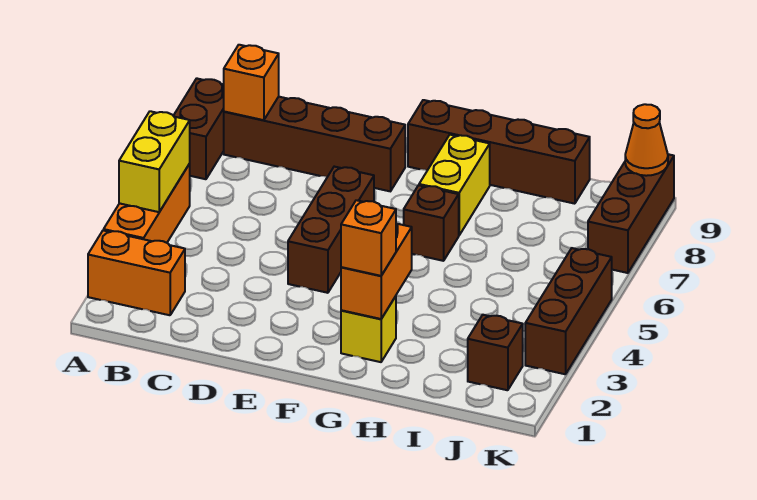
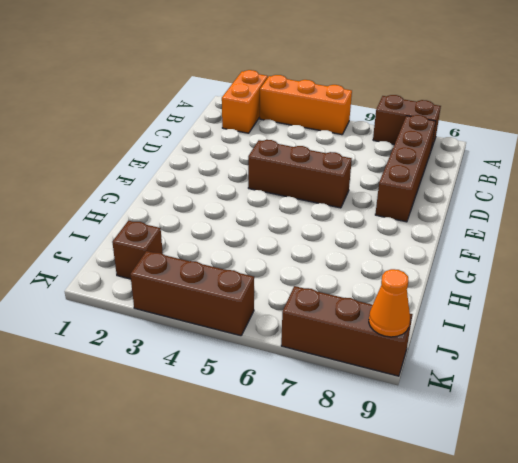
none -> brown 1x4 brick [408,100,590,204]
none -> yellow 1x1 brick [341,296,396,362]
none -> brown 1x1 brick [404,185,459,261]

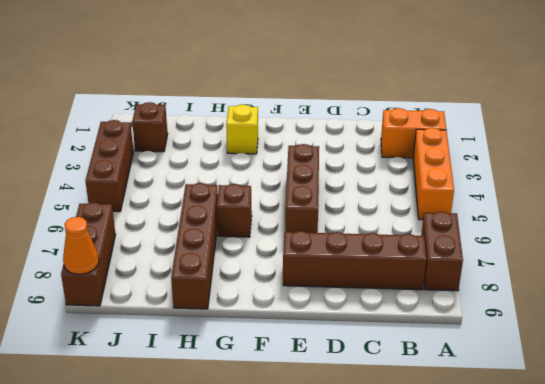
brown 1x4 brick [171,183,218,309] -> brown 1x4 brick turned to [408,100,590,204]
none -> yellow 1x2 brick [419,135,490,235]
none -> yellow 1x2 brick [119,111,190,212]
none -> orange 1x1 brick [224,45,279,120]

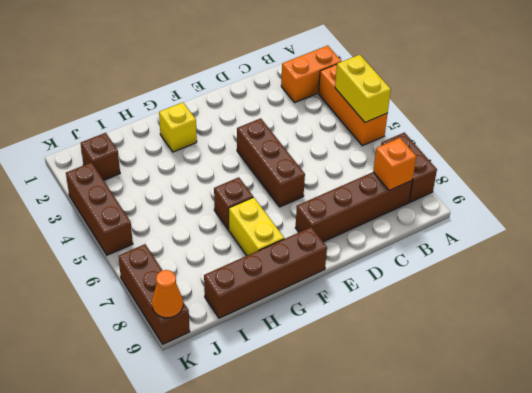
none -> orange 1x2 brick [341,224,412,319]
none -> orange 1x1 brick [341,200,396,276]

